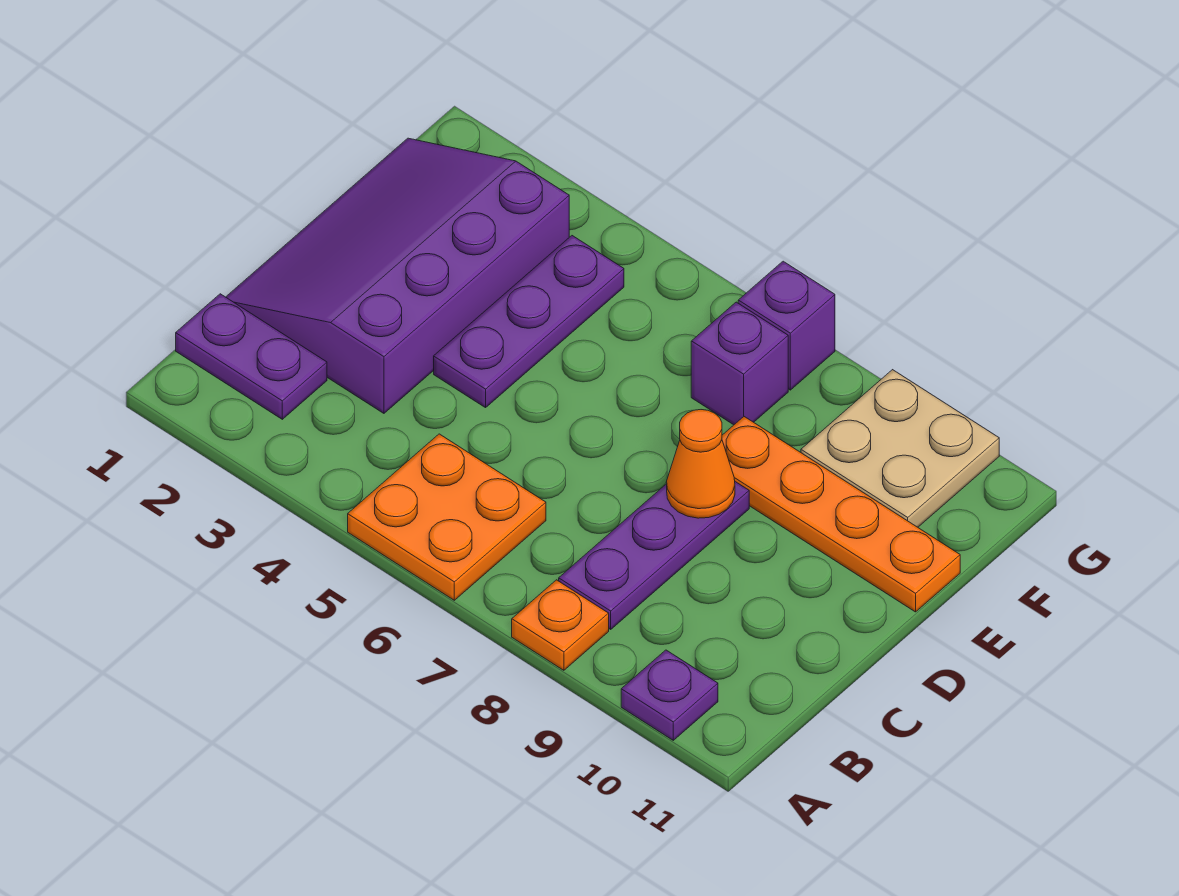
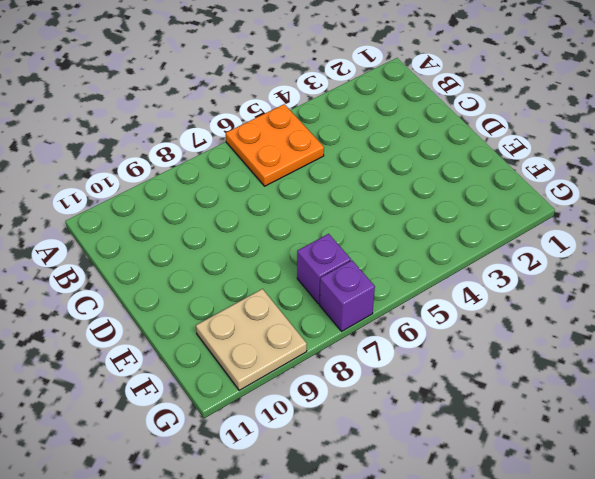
none -> orange 1x1 plate [512,580,609,670]
none -> purple 1x1 plate [621,650,718,740]
none -> purple 1x2 plate [176,294,327,419]

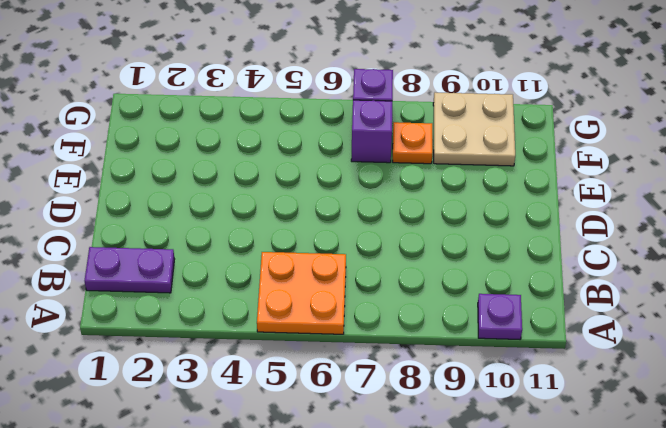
orange 1x1 plate [393,122,432,164] -> orange 1x1 plate moved to [512,580,609,670]
none -> purple 1x3 plate [559,482,749,629]
none -> purple 3x4 slope [226,138,569,413]
none -> purple 1x3 plate [434,236,624,408]

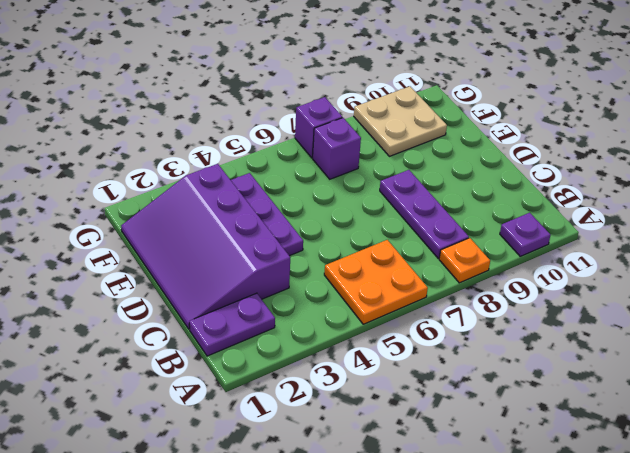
none -> orange 1x4 plate [722,417,960,612]
none -> orange 1x1 cone [667,410,735,518]

